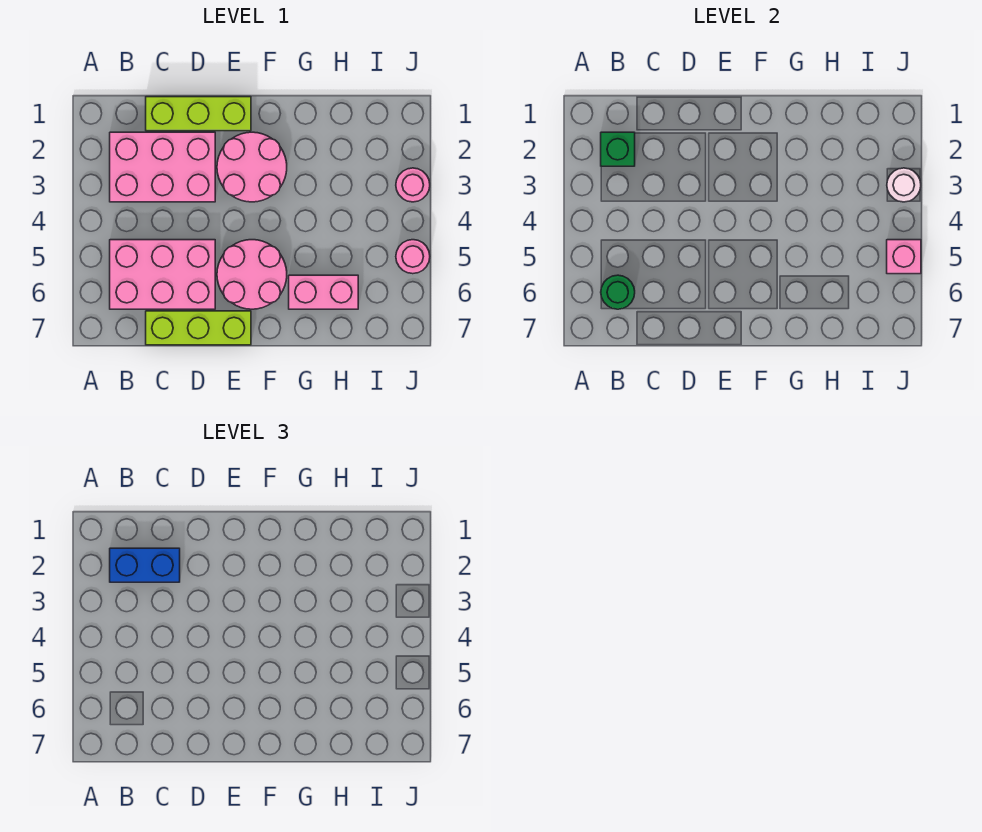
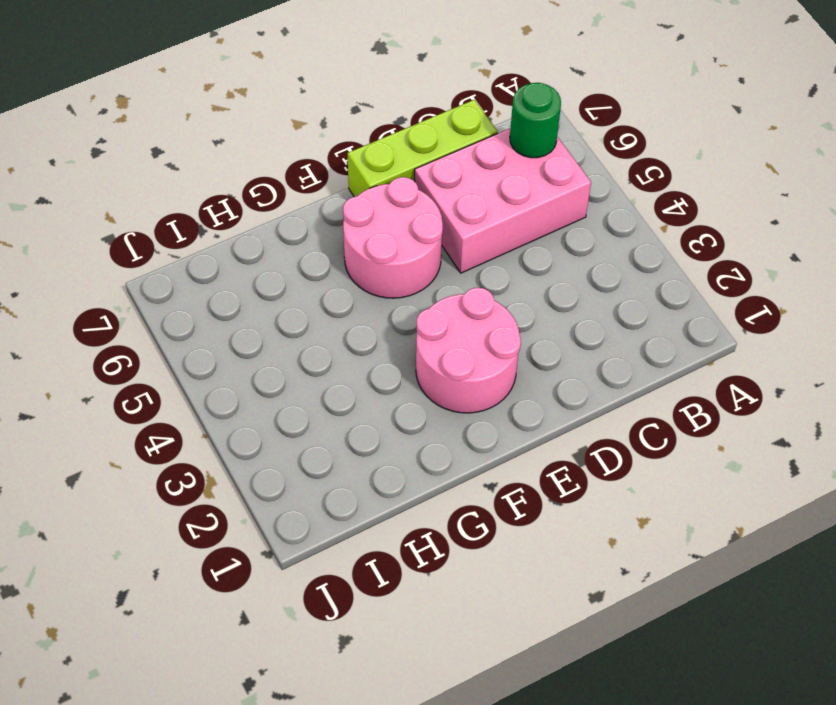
none -> pink 2x3 brick [110,132,215,202]
none -> lime 1x3 brick [146,97,251,131]
none -> pink 1x2 brick [289,275,358,309]

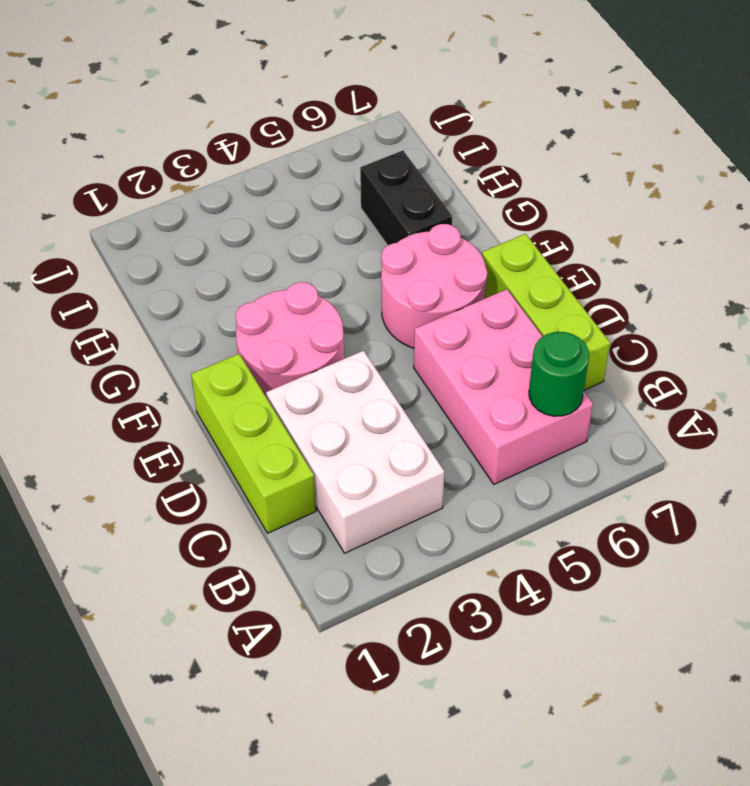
white 2x3 brick [266,351,444,553] -> pink 2x3 brick [110,132,215,202]
black 1x2 brick [360,151,452,246] -> pink 1x2 brick [289,275,358,309]
none -> pink 1x1 round brick [396,168,430,202]
none -> pink 1x1 round brick [396,240,430,274]
none -> green 1x1 brick [601,132,635,166]

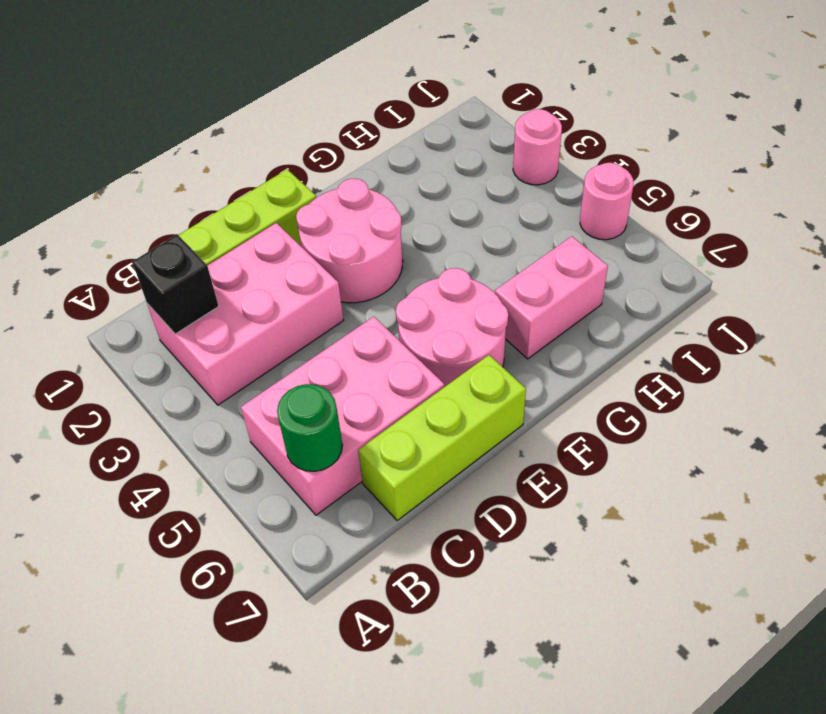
black 1x1 brick [132,234,219,334] -> green 1x1 brick [601,132,635,166]
none -> white 1x1 round brick [887,168,921,202]
none -> pink 1x1 brick [887,240,921,274]
none -> blue 1x2 brick [110,548,180,582]

